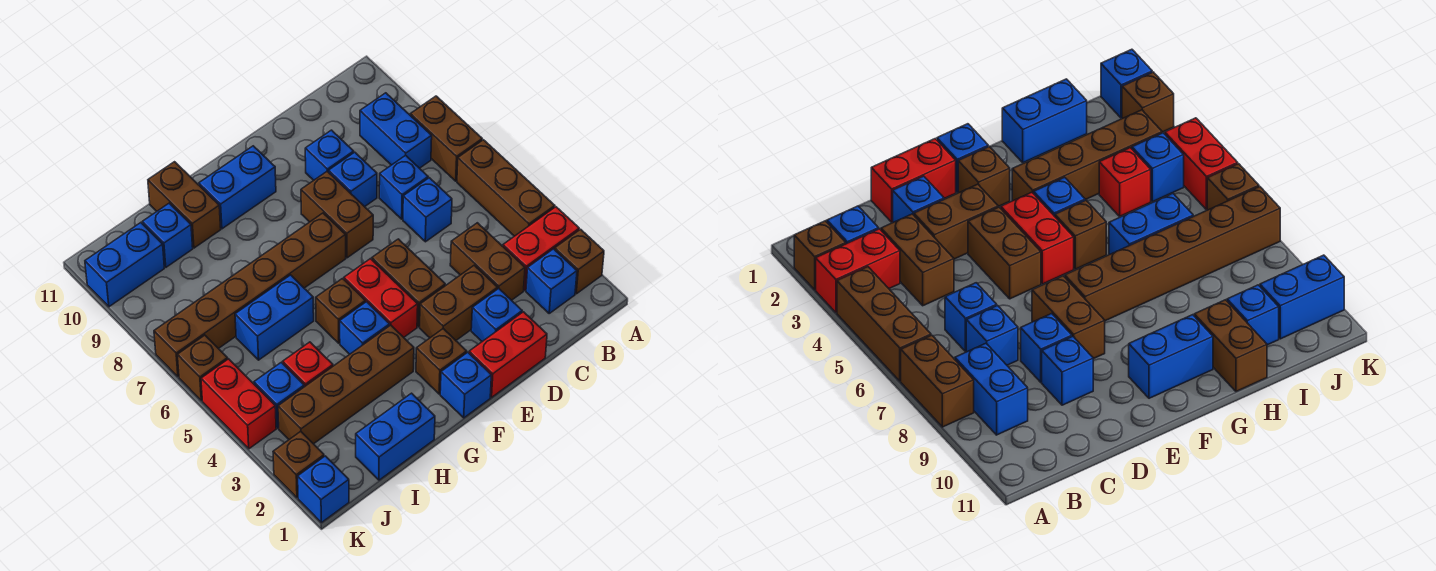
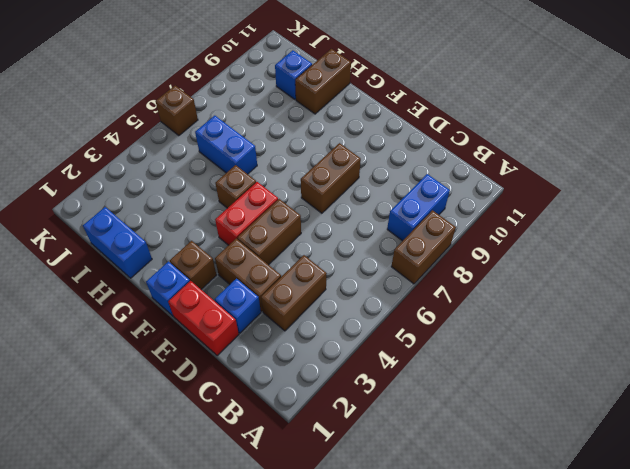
none -> brown 1x1 brick [555,229,604,294]
none -> red 1x2 brick [503,207,579,290]
none -> brown 1x3 brick [457,140,555,236]
none -> blue 1x1 brick [526,249,577,313]

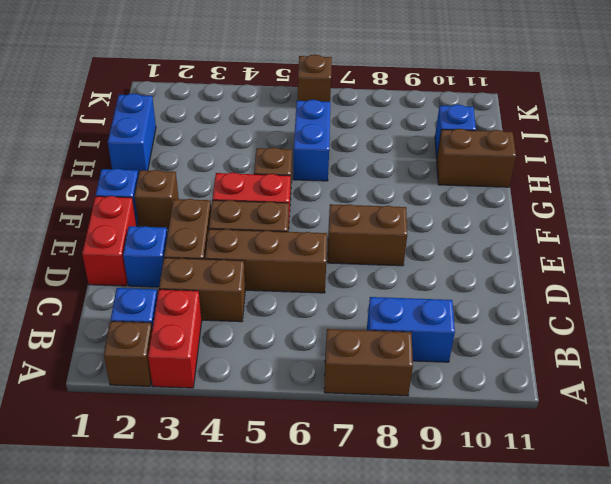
brown 1x3 brick [205,229,327,293] -> brown 1x3 brick moved to [457,140,555,236]
none -> blue 1x1 brick [403,178,452,242]
none -> blue 1x1 brick [379,155,428,219]
none -> blue 1x1 brick [329,152,377,207]
none -> blue 1x1 brick [305,130,354,180]

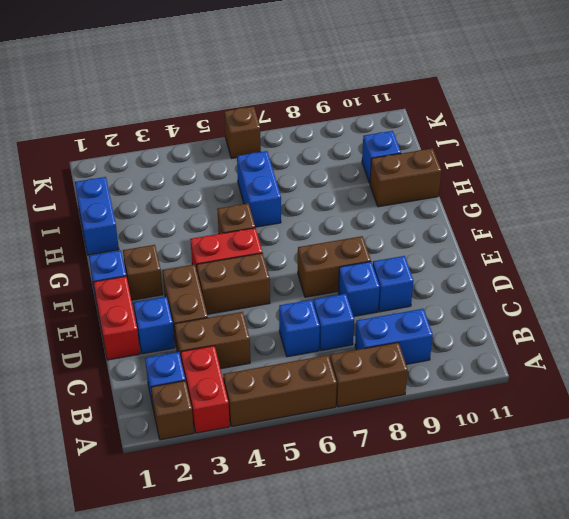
none -> brown 1x6 brick [154,213,346,377]
none -> blue 1x2 brick [199,146,276,229]
none -> brown 1x4 brick [278,325,414,444]
none -> blue 1x1 brick [340,302,390,354]

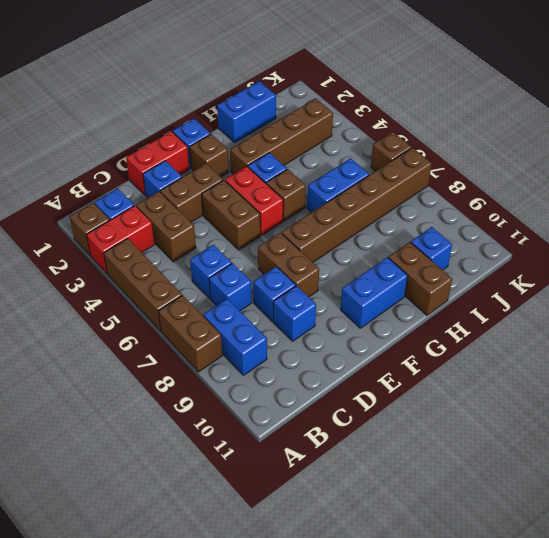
none -> red 1x1 brick [283,342,333,387]
none -> blue 1x1 brick [254,362,304,428]
none -> blue 1x2 brick [85,223,164,307]
none -> blue 1x1 brick [298,456,349,523]

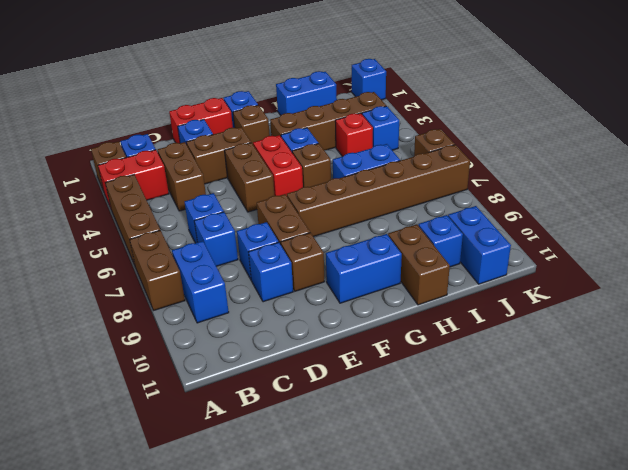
brown 1x1 brick [281,233,325,291] -> brown 1x1 brick moved to [273,431,324,498]
blue 1x2 brick [448,206,511,284] -> blue 1x2 brick turned to [85,223,164,307]
none -> red 1x2 brick [201,359,276,449]

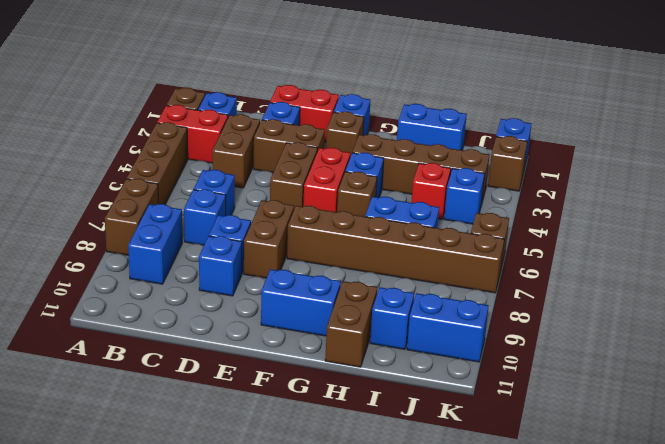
none -> red 1x2 brick [201,359,276,449]

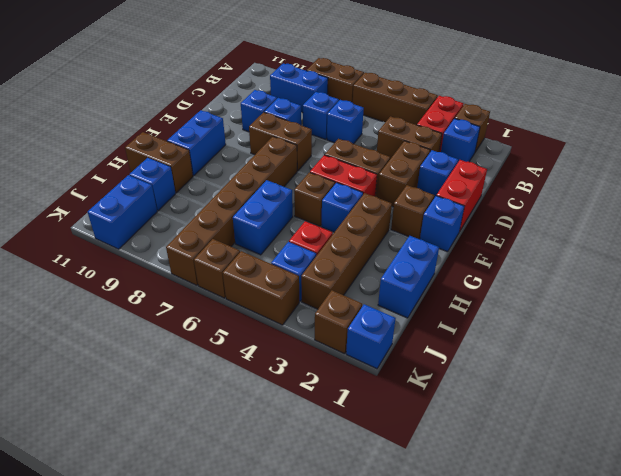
brown 1x2 brick [223,251,299,325] -> red 1x2 brick [201,359,276,449]

